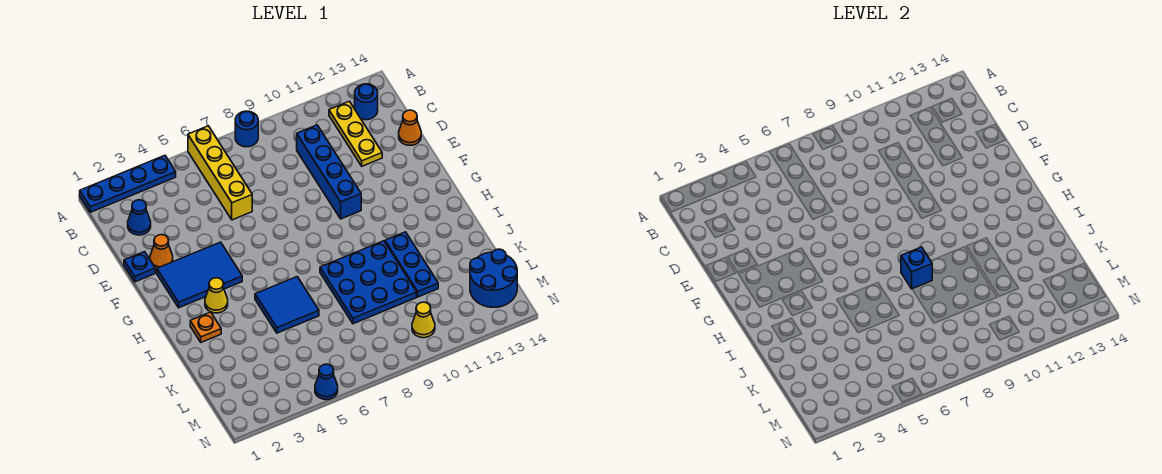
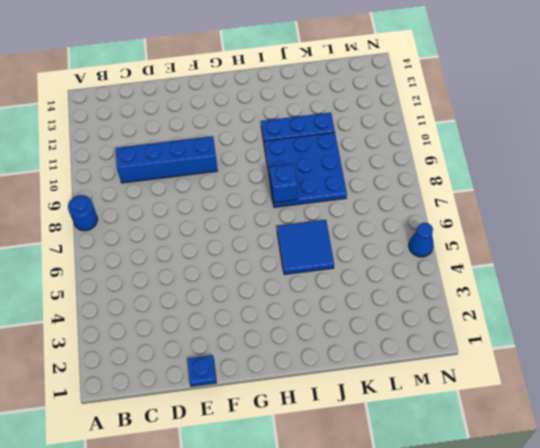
none -> blue 1x4 plate [80,155,176,212]
none -> yellow 1x4 brick [188,126,252,220]
none -> yellow 1x3 plate [329,101,382,166]

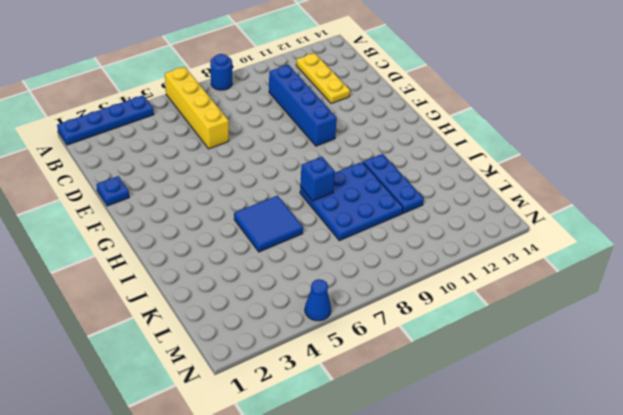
none -> blue 1x1 round brick [355,84,378,120]
none -> blue 1x1 cone [128,200,151,235]
none -> orange 1x1 cone [399,110,421,145]

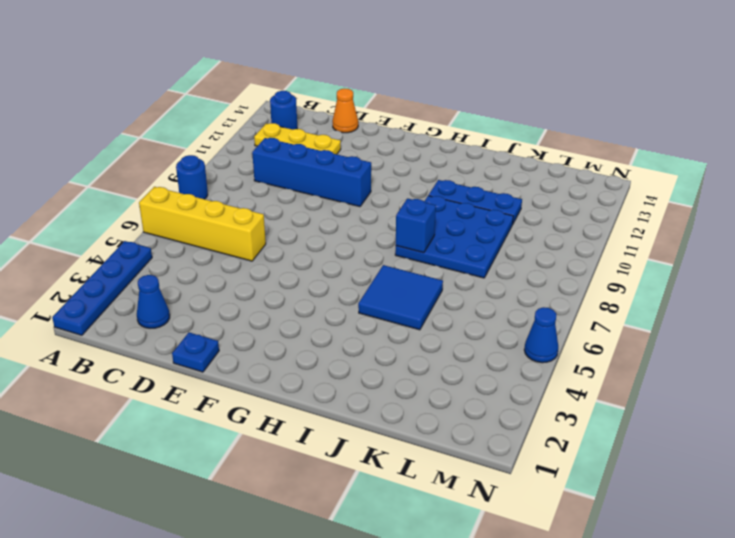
none -> orange 1x1 cone [150,235,173,269]
none -> blue 2x3 tile [157,242,242,308]
none -> yellow 1x1 cone [205,278,228,313]

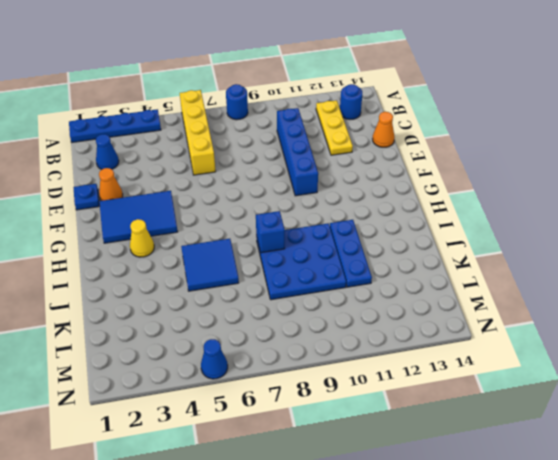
none -> orange 1x1 plate [190,312,221,342]
none -> blue 2x2 round brick [470,249,517,307]
none -> yellow 1x1 cone [412,302,435,338]

